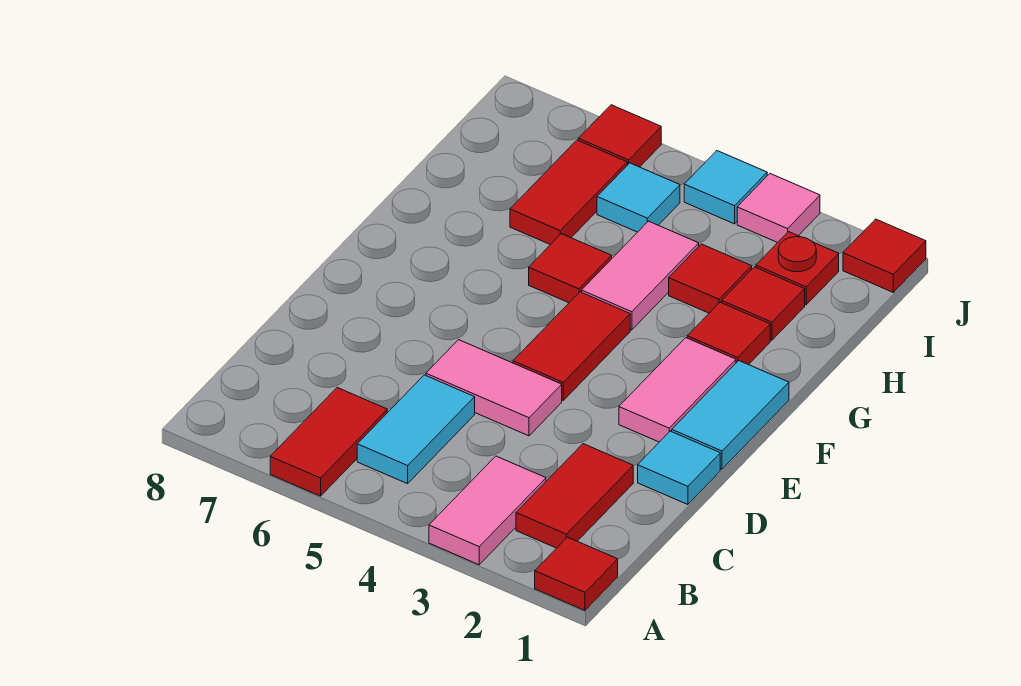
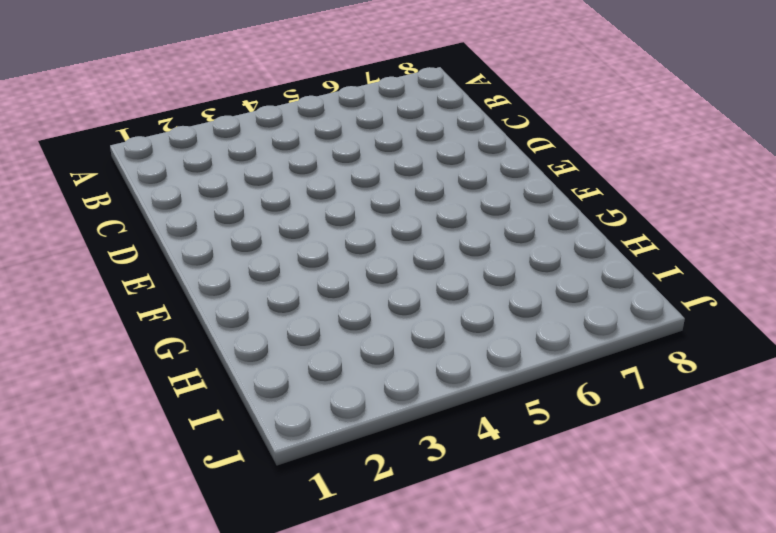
none -> red 1x1 tile [535,537,618,610]
none -> pink 1x2 tile [429,456,546,565]
none -> red 1x2 tile [270,388,387,496]

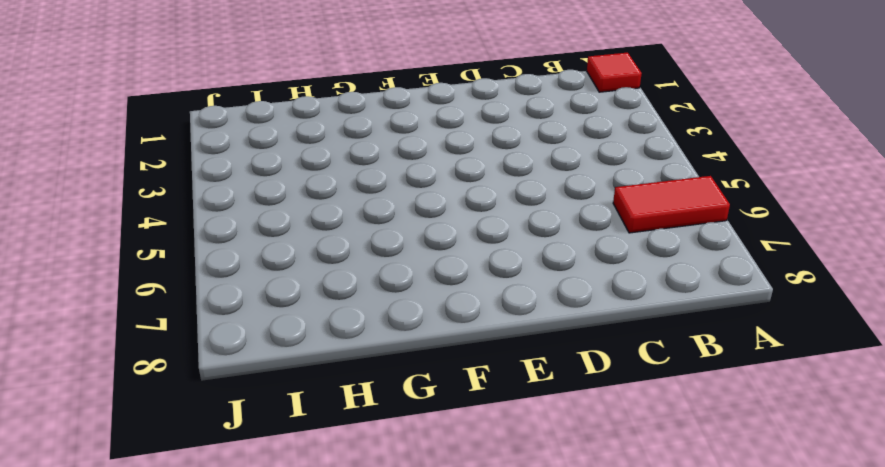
none -> pink 1x2 tile [429,456,546,565]
none -> red 1x2 tile [516,444,633,548]
none -> cyan 1x2 tile [357,375,475,484]

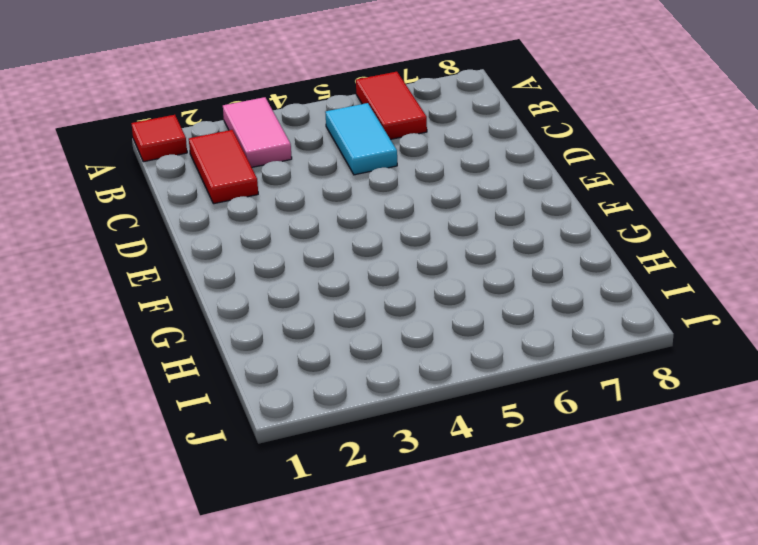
none -> cyan 1x1 tile [638,431,720,505]
none -> pink 1x2 tile [426,340,562,436]
none -> cyan 1x2 tile [672,361,789,469]

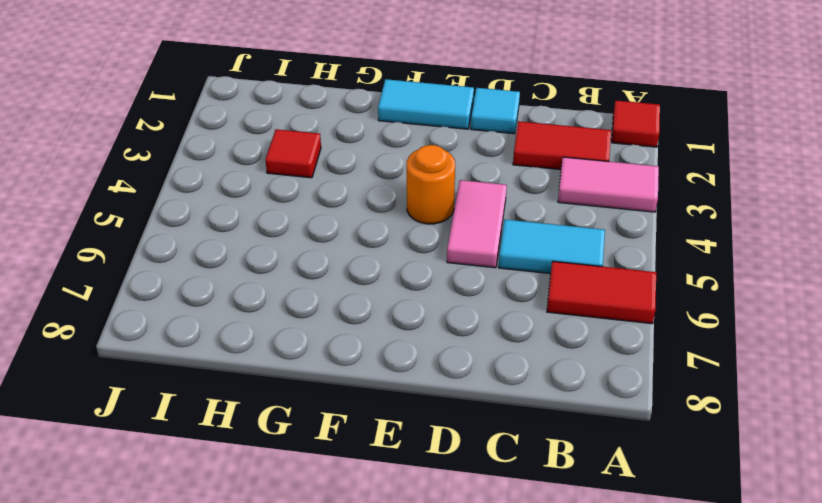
orange 1x1 round brick [407,145,455,224] -> red 1x2 tile [513,292,630,400]
none -> pink 1x2 tile [619,338,736,442]
none -> red 1x1 tile [687,302,770,365]
none -> pink 1x2 tile [582,221,699,330]

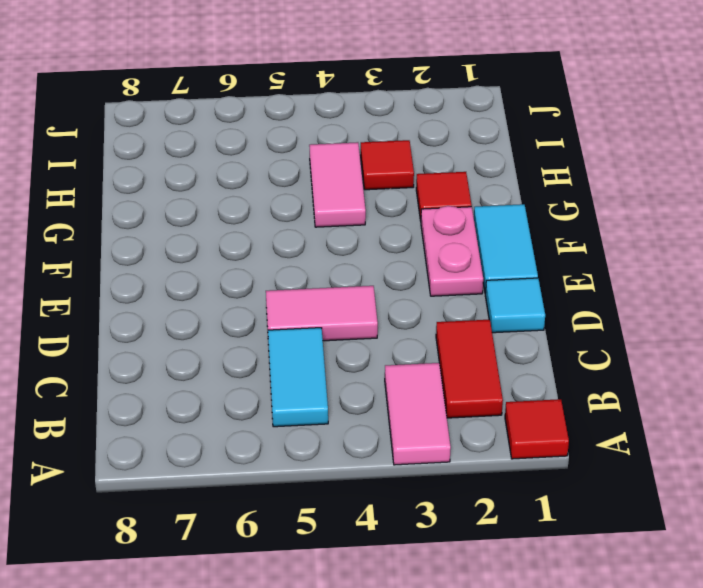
pink 1x2 plate [421,206,483,296] -> pink 1x2 tile [619,338,736,442]
none -> red 1x2 tile [270,388,387,496]
none -> red 1x2 tile [513,292,630,400]
none -> red 1x1 tile [529,234,612,303]

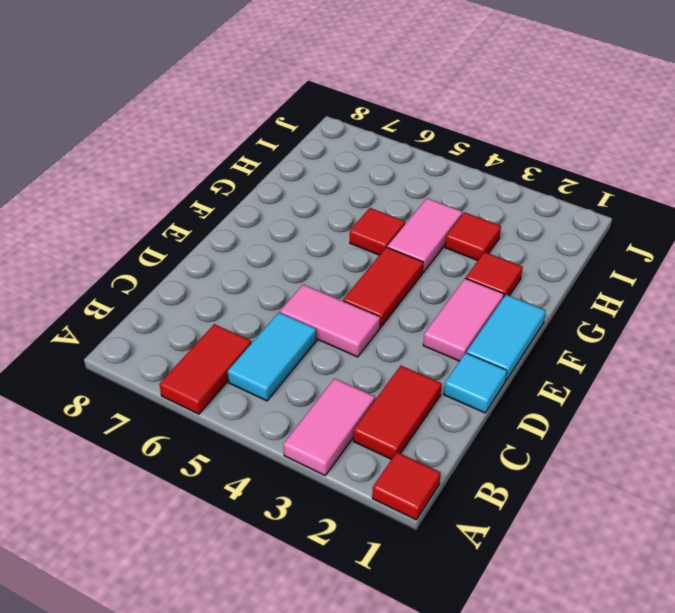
none -> red 1x1 tile [722,267,805,340]
none -> red 1x2 tile [510,140,627,245]
none -> red 1x1 plate [756,232,839,305]

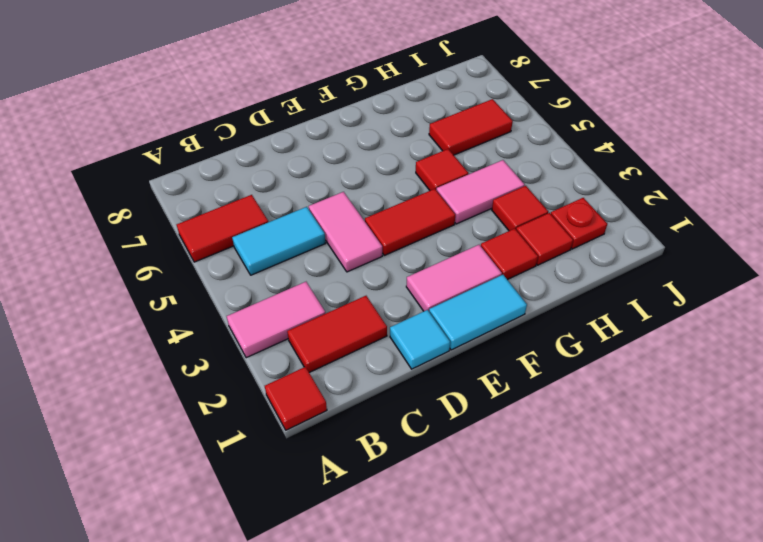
none -> cyan 1x1 tile [597,163,680,232]
none -> red 1x1 tile [843,219,926,292]
none -> pink 1x1 tile [737,174,820,243]

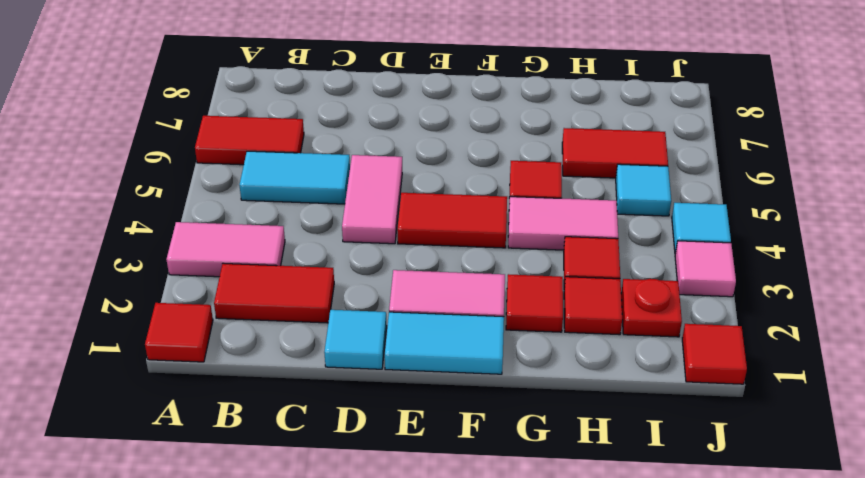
none -> red 1x1 tile [578,105,661,167]

